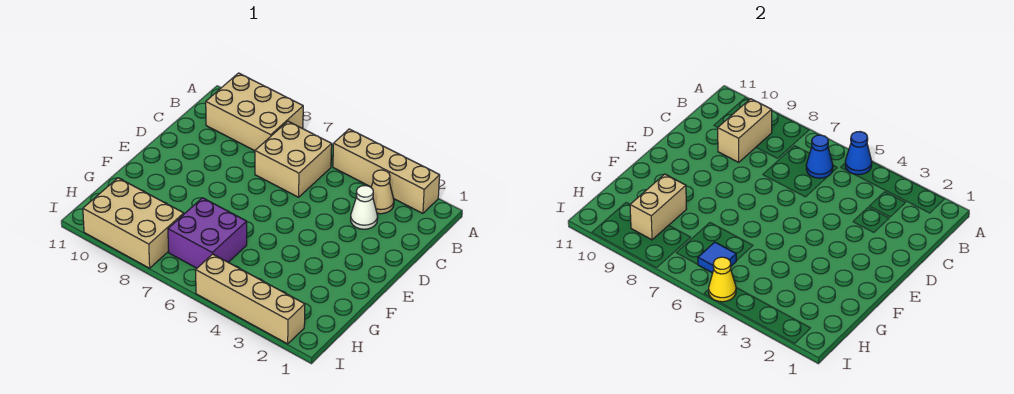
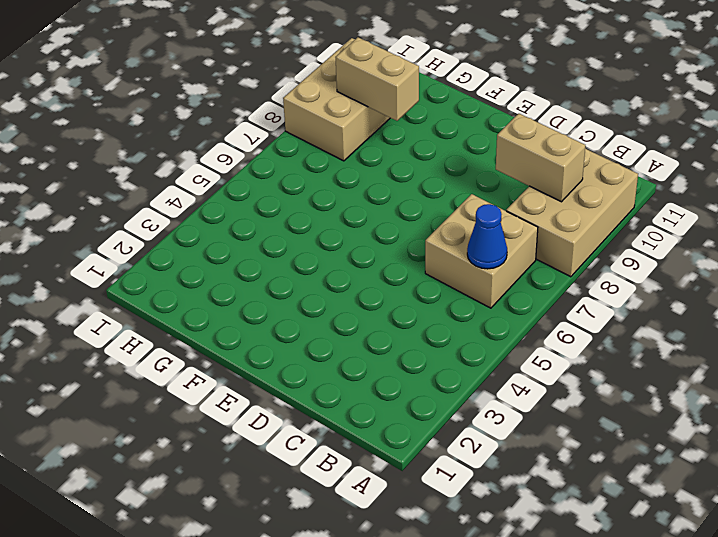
none -> tan 1x4 brick [333,129,440,213]
none -> tan 1x1 cone [371,170,394,214]
none -> white 1x1 cone [351,186,378,229]

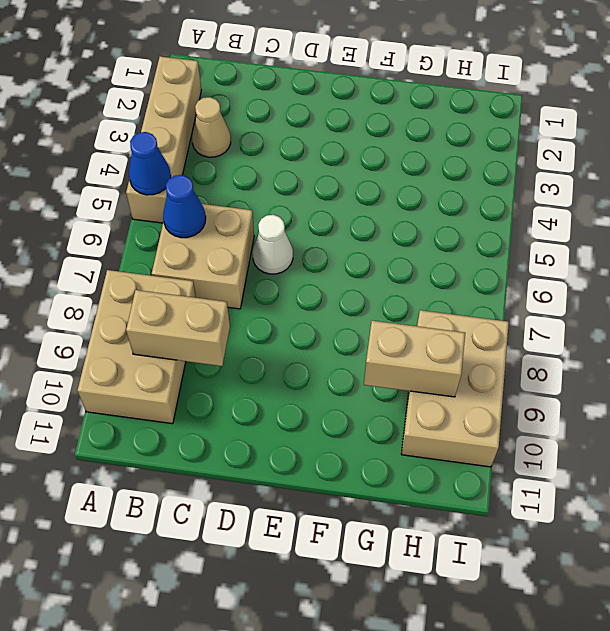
white 1x1 cone [253,215,293,274] -> white 1x1 cone moved to [351,186,378,229]
none -> purple 2x2 brick [168,198,247,268]
none -> tan 1x4 brick [196,254,305,344]
none -> blue 1x1 tile [698,242,736,273]

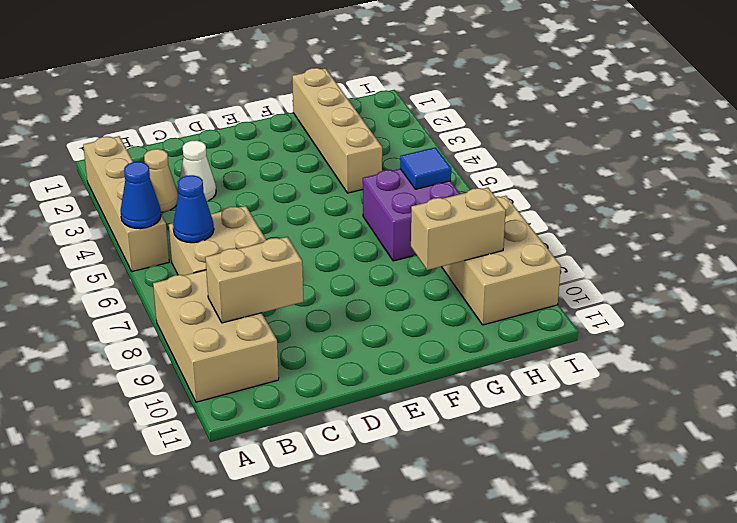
tan 1x4 brick [292,68,382,193] -> tan 1x4 brick moved to [196,254,305,344]
none -> yellow 1x1 cone [709,257,736,302]

